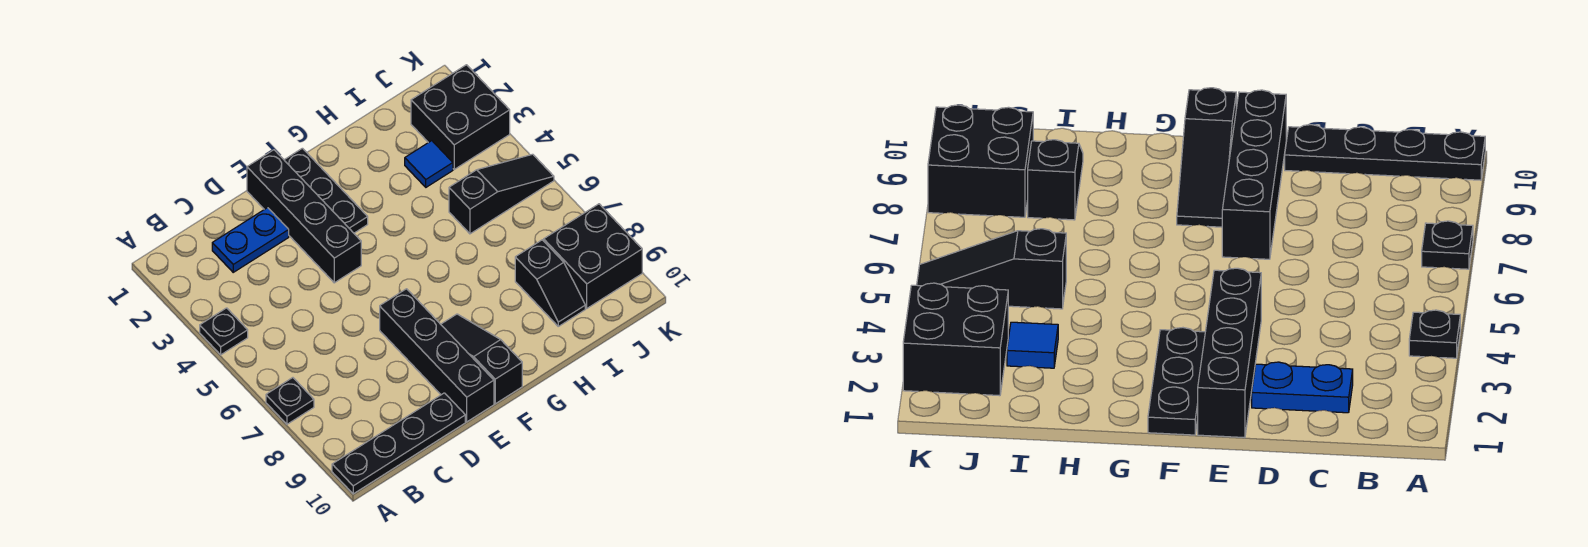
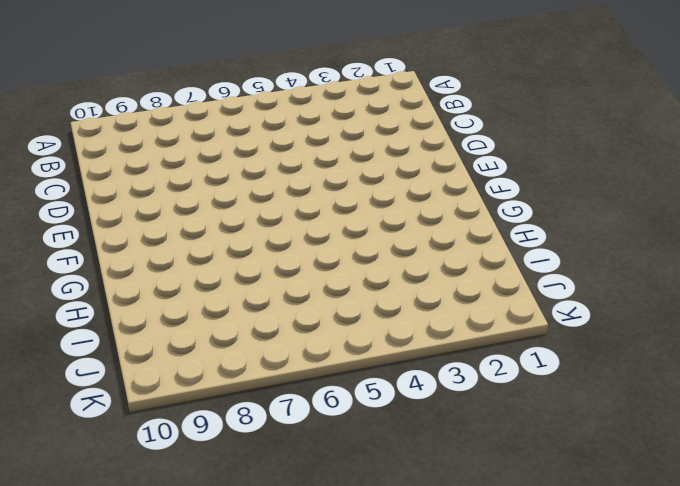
none -> black 1x1 plate [200,308,248,355]
none -> black 1x1 plate [266,378,314,424]
none -> black 1x4 plate [332,393,465,494]

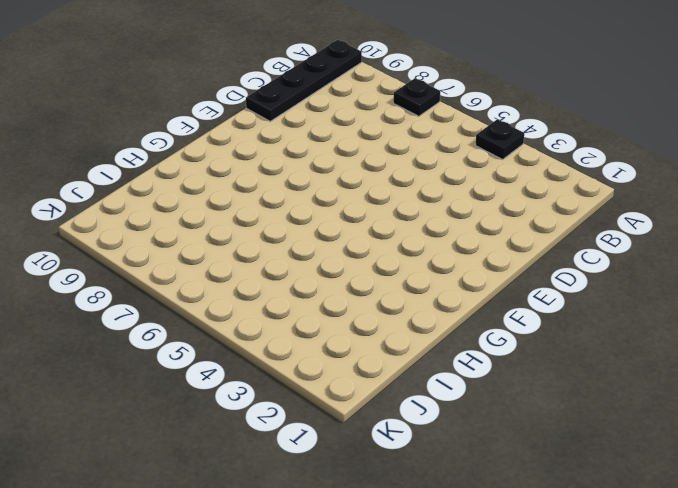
none -> blue 1x2 plate [212,208,289,272]
none -> black 1x4 brick [247,150,361,283]
none -> black 1x4 brick [380,289,494,422]

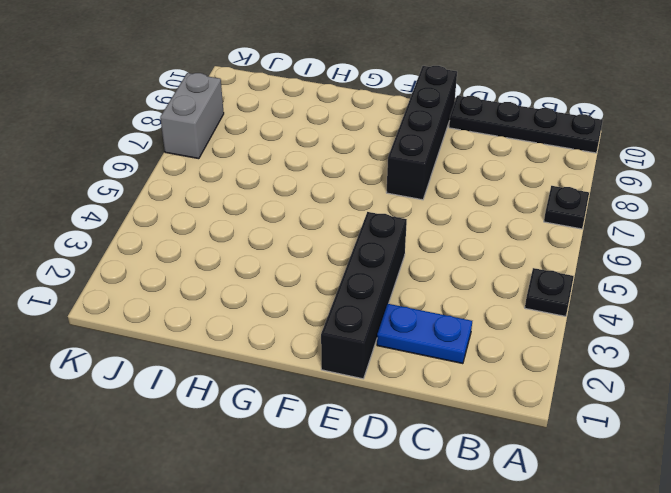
grey 1x2 brick [160,73,224,159] -> black 2x2 brick [544,204,642,308]
none -> black 1x3 plate [284,148,368,233]
none -> black 1x3 slope [441,314,522,404]
none -> blue 1x1 tile [405,141,453,187]

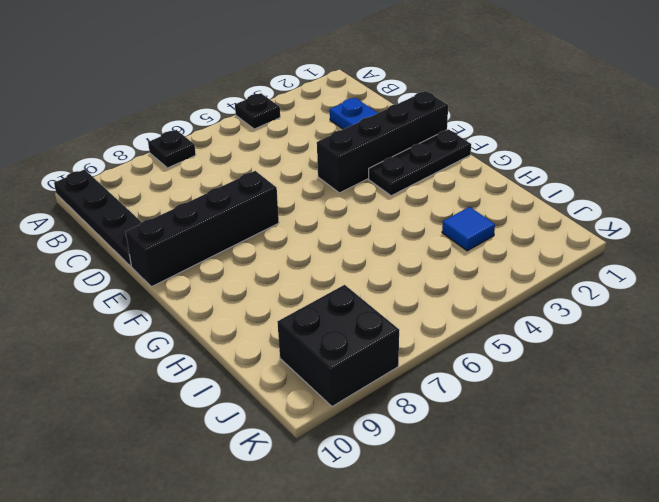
none -> black 1x3 slope [441,314,522,404]
none -> black 1x3 slope [449,154,554,234]
none -> black 1x2 slope [515,240,585,326]

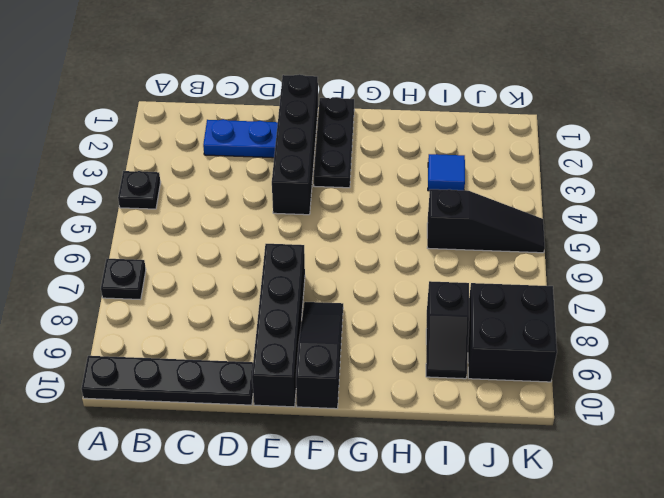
none -> black 2x2 brick [411,65,510,169]

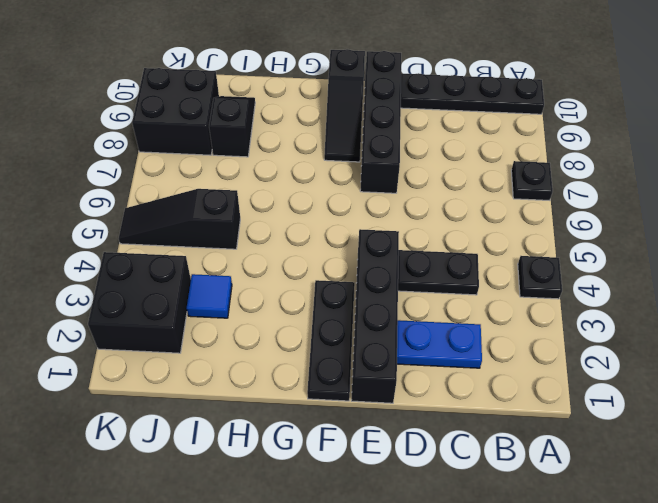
black 1x2 plate [398,250,479,295] -> none

